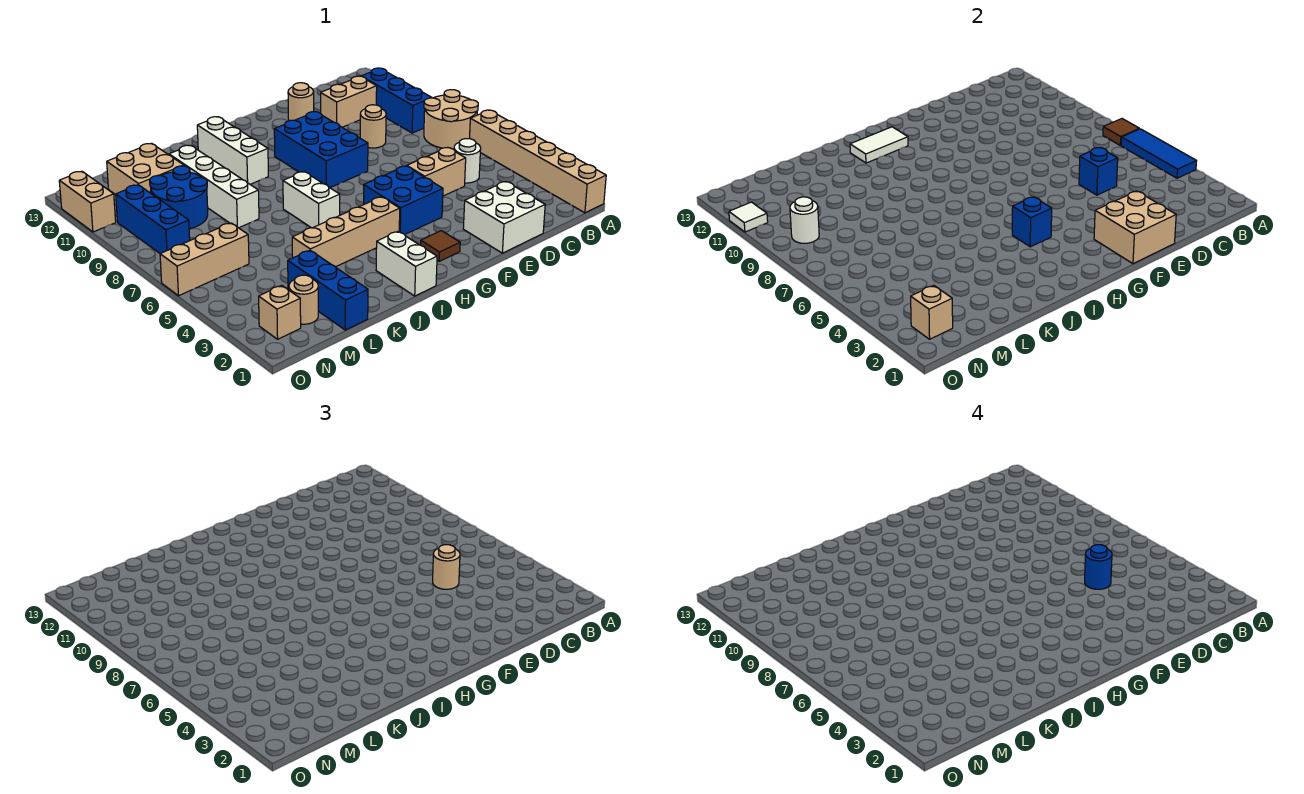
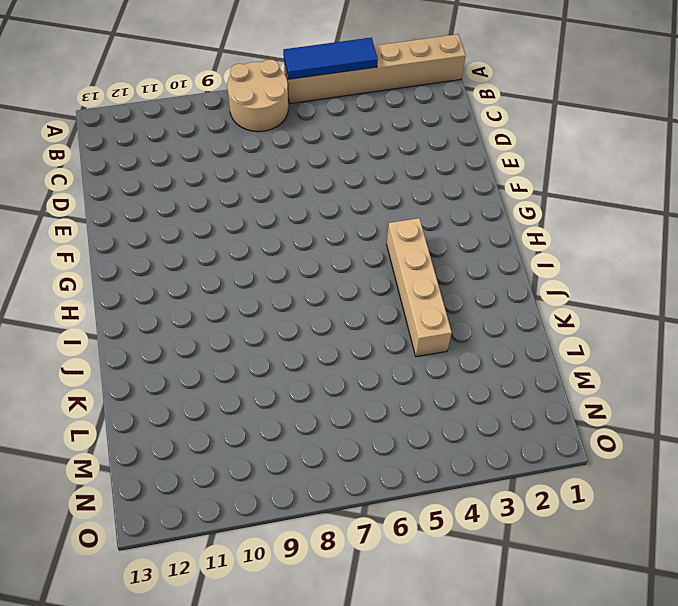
none -> blue 1x3 brick [362,68,432,133]
none -> white 1x1 round brick [454,139,481,183]
none -> tan 1x2 brick [321,76,377,127]
none -> white 2x2 brick [463,181,545,253]

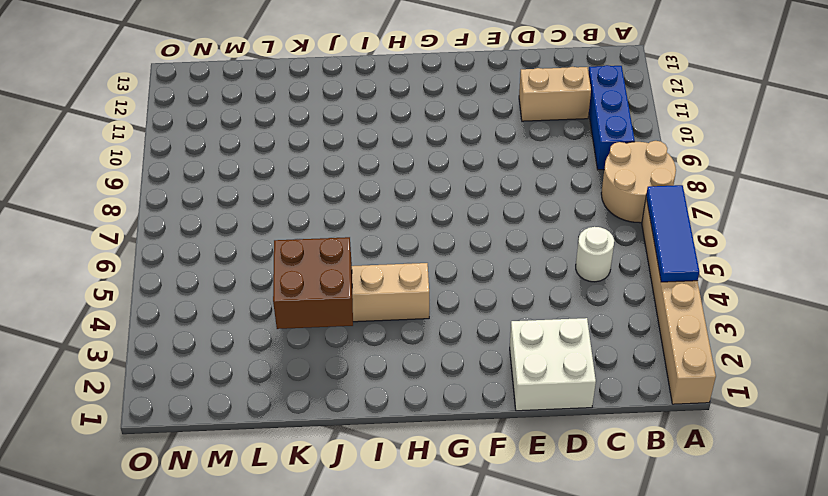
brown 2x2 brick [273,237,353,329] -> none
none -> tan 1x2 brick [407,148,466,196]
none -> tan 1x1 round brick [360,105,386,148]
none -> tan 1x1 round brick [288,83,314,121]
none -> blue 2x2 brick [364,166,443,235]

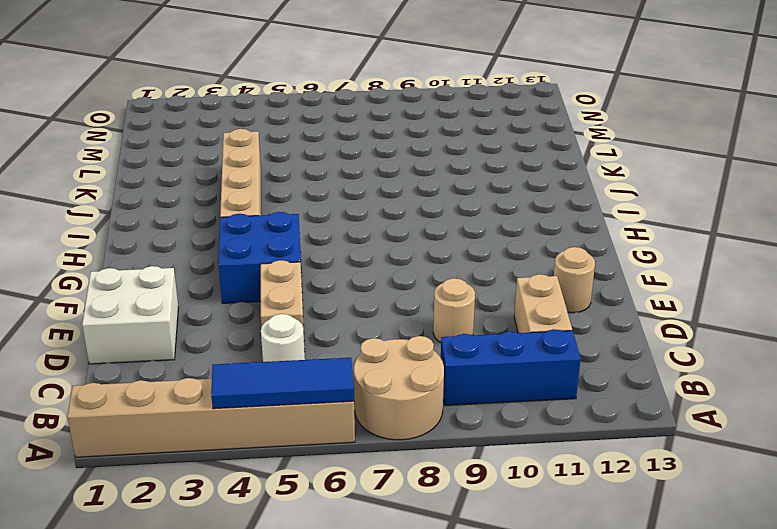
none -> blue 2x3 brick [274,112,368,188]
none -> brown 1x1 tile [421,231,460,261]
none -> white 1x2 brick [376,232,437,296]
none -> white 1x2 brick [283,172,340,228]

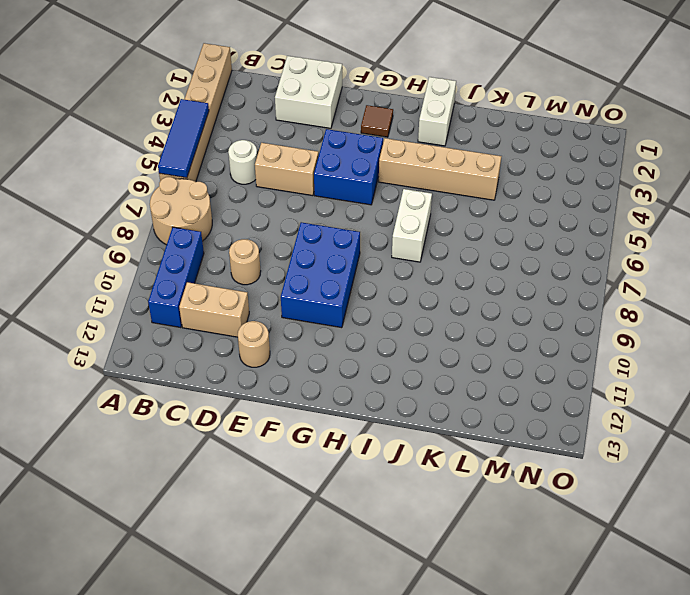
none -> white 1x3 brick [197,117,268,184]
none -> white 1x4 brick [169,145,259,228]
none -> blue 1x3 brick [288,250,368,330]
none -> blue 2x2 round brick [150,166,208,229]

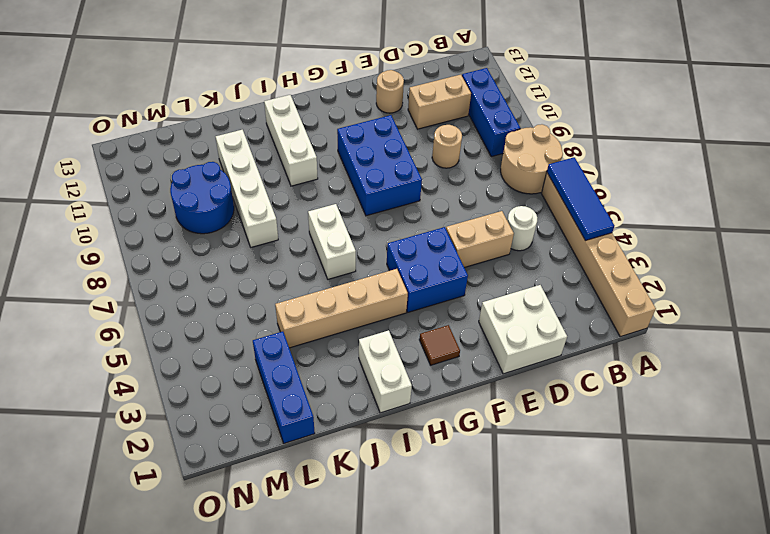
none -> tan 2x2 brick [107,143,184,195]
none -> tan 1x1 round brick [289,275,318,324]
none -> tan 1x3 brick [160,223,249,296]
none -> tan 1x1 brick [259,285,301,339]

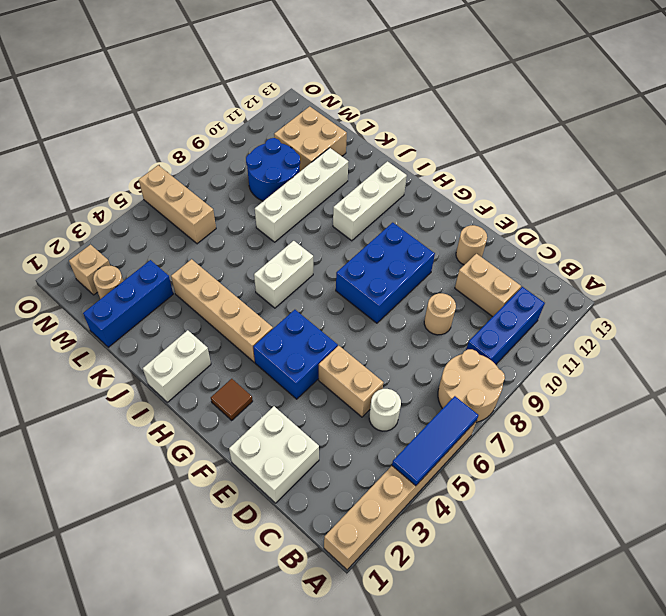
none -> blue 1x3 brick [116,185,190,254]
none -> tan 1x2 brick [59,171,116,232]
none -> brown 1x1 tile [1103,119,1139,145]
none -> blue 1x1 brick [1079,148,1118,195]

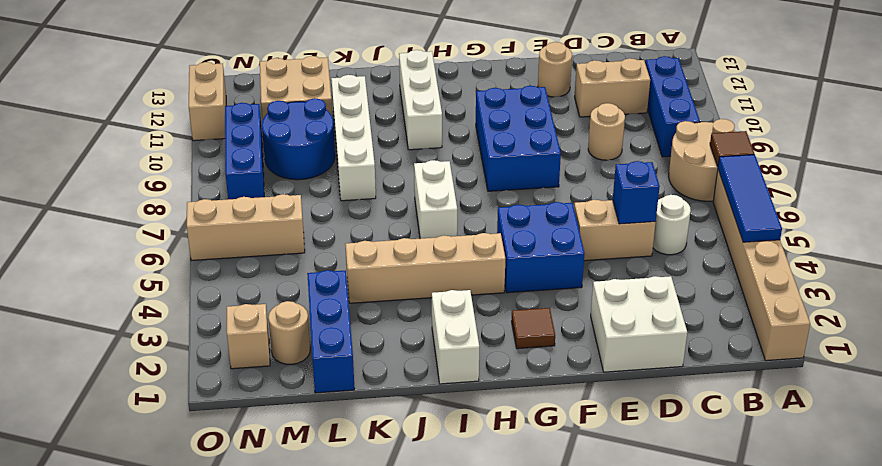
none -> tan 2x2 brick [1094,191,1176,264]
none -> blue 1x1 brick [1012,197,1052,247]
none -> white 1x2 tile [850,127,908,163]
none -> tan 1x1 brick [911,285,953,339]

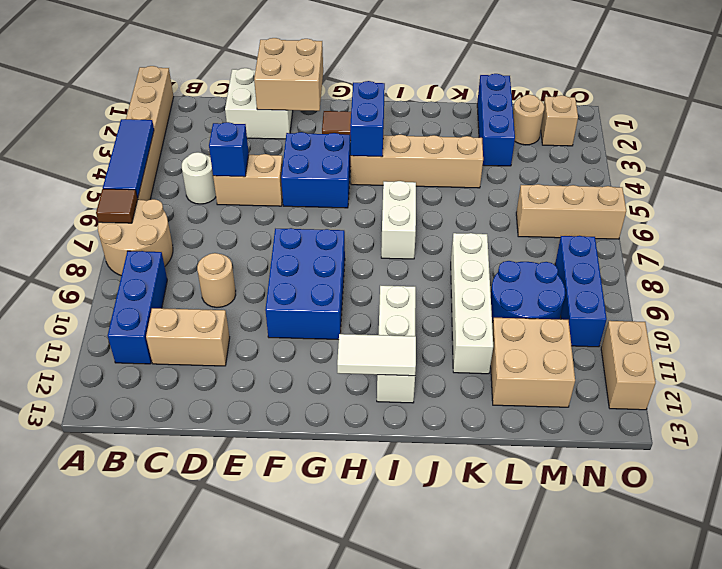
blue 1x2 brick [350,81,385,157] -> blue 1x1 brick [1012,197,1052,247]
none -> tan 1x1 round brick [288,83,314,121]
none -> white 1x2 brick [376,232,437,296]
none -> tan 1x1 brick [911,285,953,339]
none -> white 1x1 round brick [790,197,819,243]

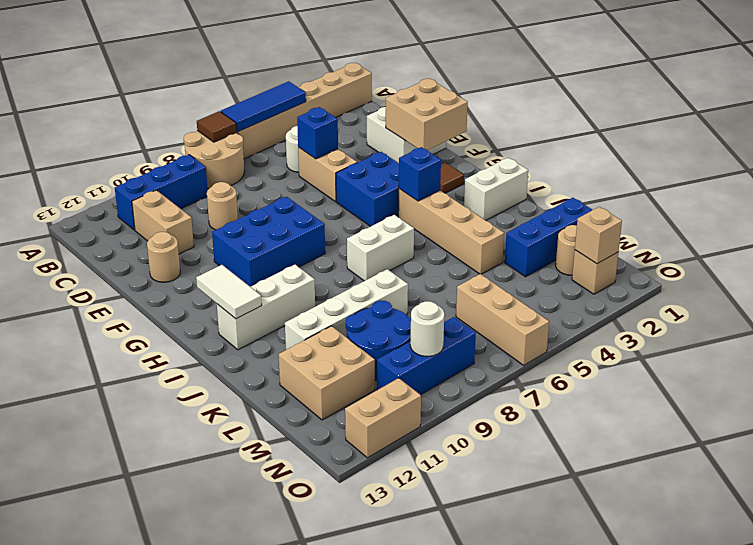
none -> white 1x1 tile [729,202,768,232]
none -> tan 1x1 round brick [433,545,460,589]
none -> blue 1x1 round brick [1085,545,1112,589]

